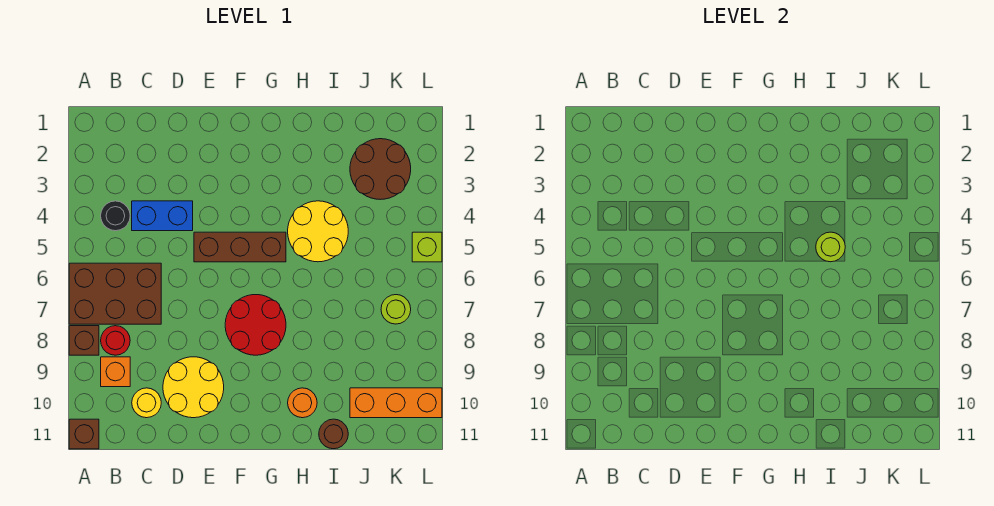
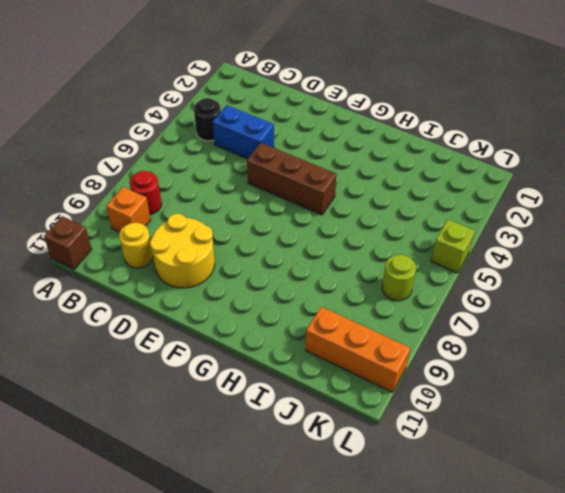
none -> brown 2x3 brick [69,263,161,324]
none -> brown 1x1 brick [69,326,99,355]
none -> red 2x2 round brick [225,295,286,355]

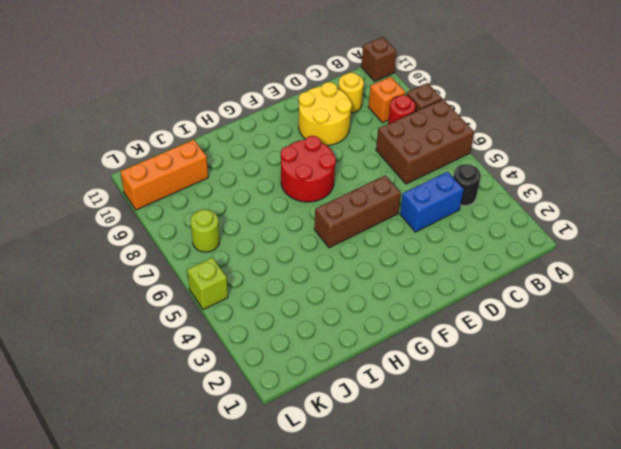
none -> yellow 2x2 round brick [288,201,348,262]
none -> orange 1x1 round brick [288,388,317,418]
none -> brown 1x1 round brick [319,419,348,449]

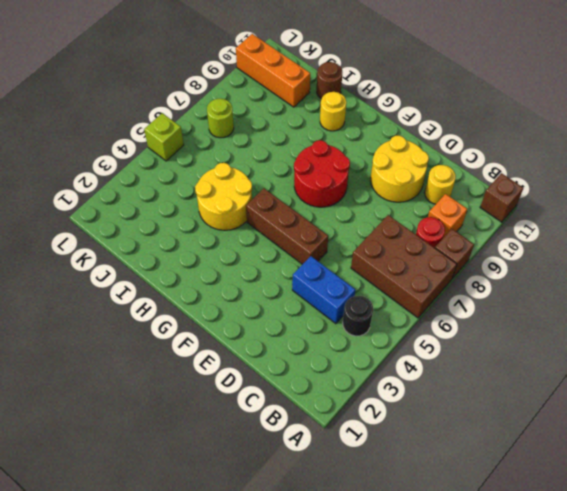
yellow 1x1 round brick [320,92,346,131] -> orange 1x1 round brick [288,388,317,418]
none -> brown 2x2 round brick [350,139,411,200]
none -> lime 1x1 round brick [816,232,845,262]

